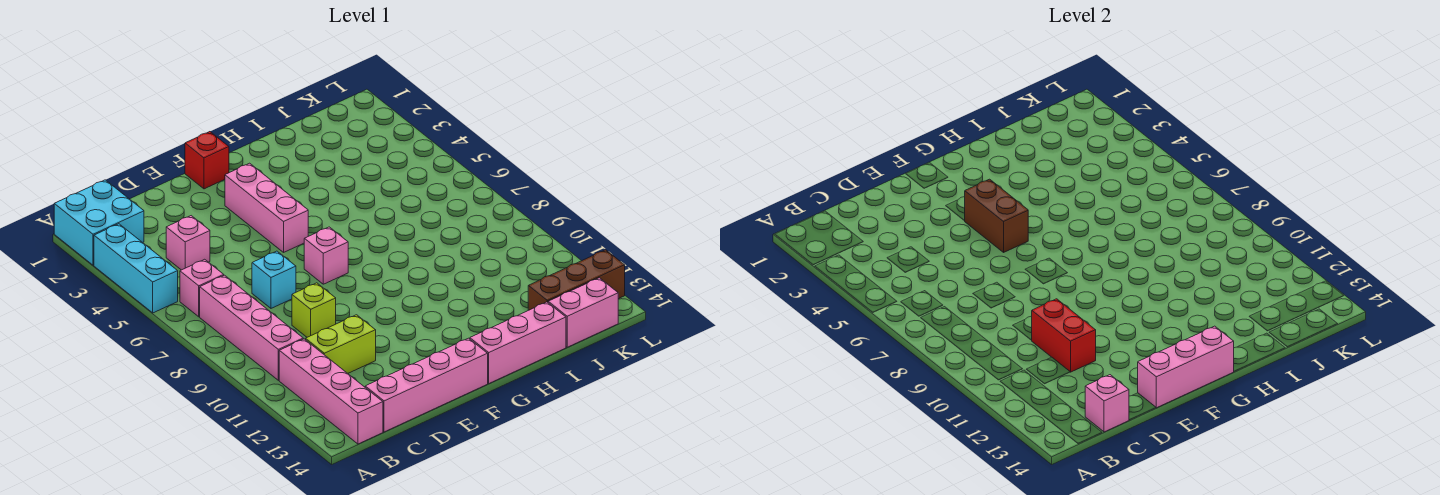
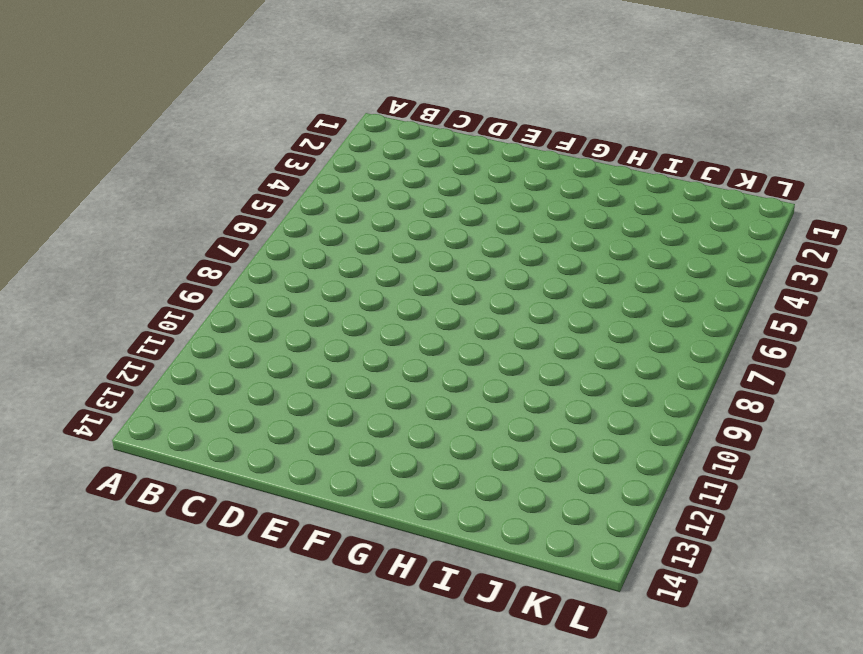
none -> cyan 2x2 brick [54,180,144,265]
none -> cyan 1x3 brick [94,224,178,313]
none -> pink 1x1 brick [180,259,224,317]

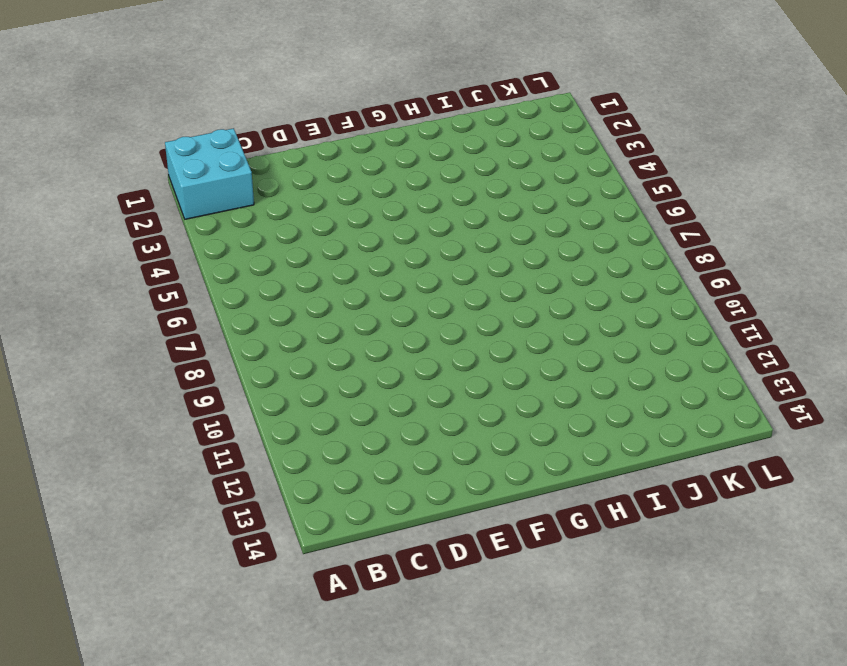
none -> cyan 1x3 brick [94,224,178,313]
none -> pink 1x1 brick [180,259,224,317]
none -> pink 1x4 brick [200,275,303,380]

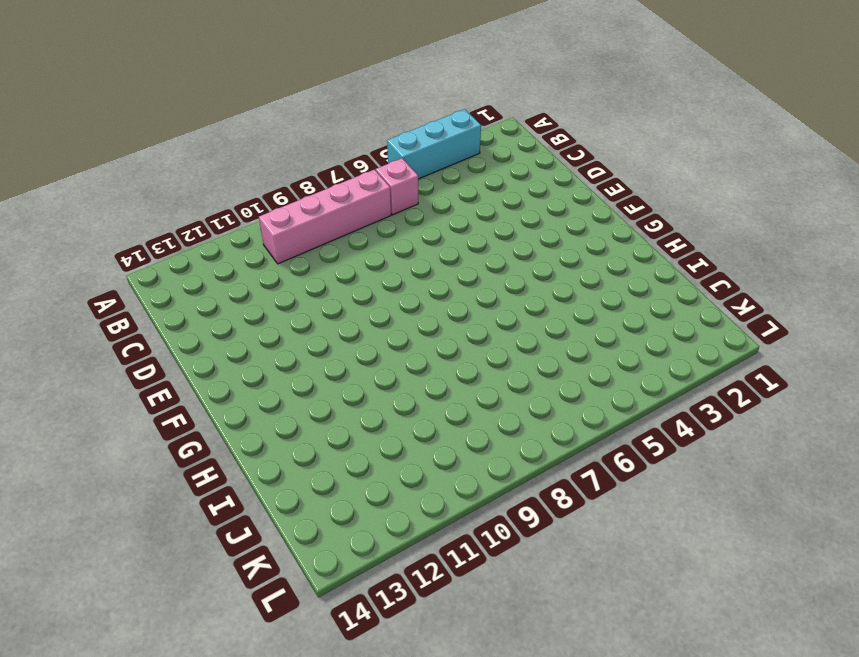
none -> cyan 2x2 brick [54,180,144,265]
none -> pink 1x4 brick [279,339,383,444]
none -> pink 1x1 brick [166,216,210,270]

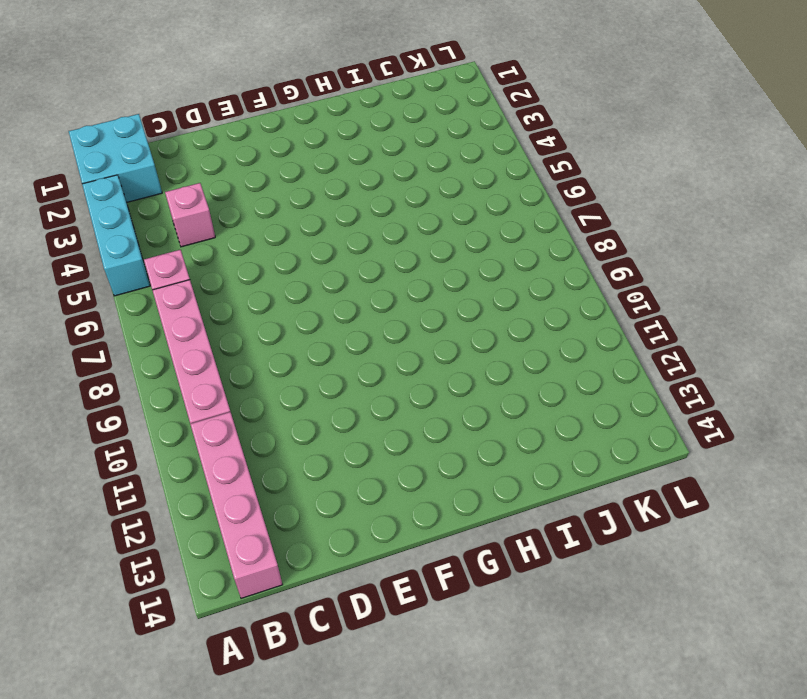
none -> lime 1x2 brick [306,315,376,373]
none -> pink 1x4 brick [365,338,488,432]
none -> cyan 1x1 brick [252,251,296,308]

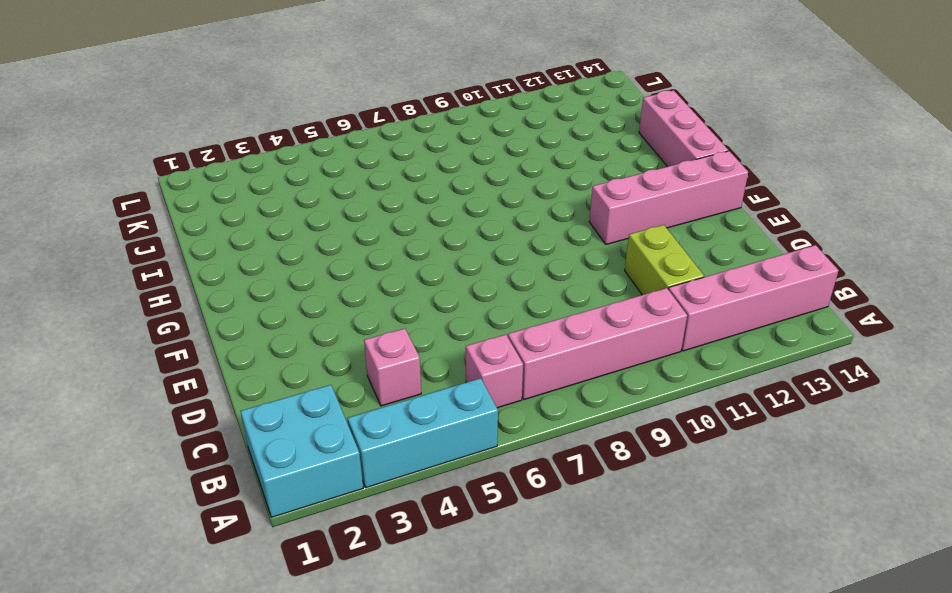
pink 1x4 brick [589,151,748,244] -> pink 1x4 brick turned to [365,338,488,432]
none -> cyan 1x1 brick [252,251,296,308]
none -> lime 1x1 brick [292,283,336,337]
none -> red 1x1 brick [185,132,229,189]

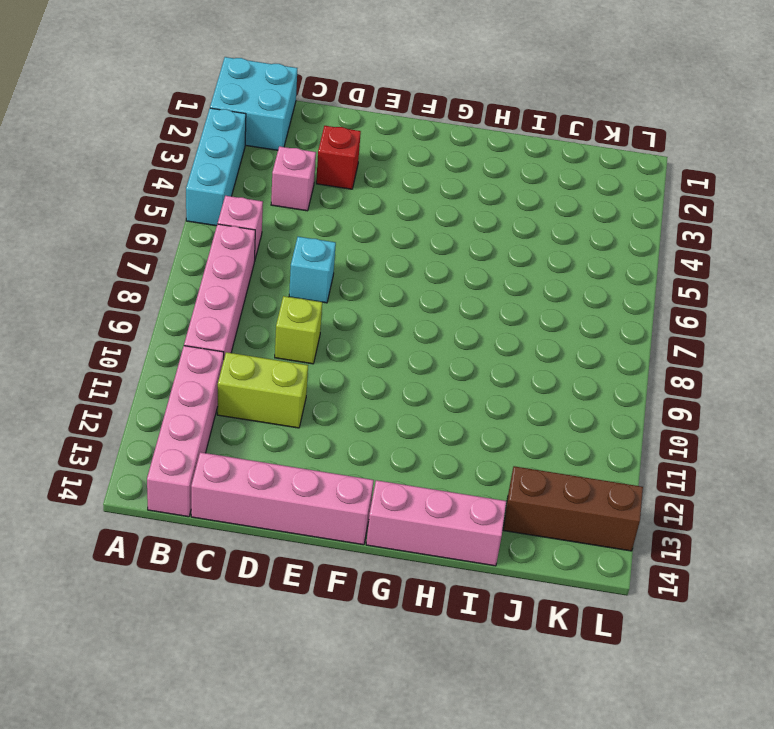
red 1x1 brick [316,126,361,189] -> red 1x1 brick moved to [185,132,229,189]
none -> pink 1x3 brick [225,163,308,252]
none -> pink 1x1 brick [304,227,348,284]
none -> pink 1x2 brick [548,278,618,347]

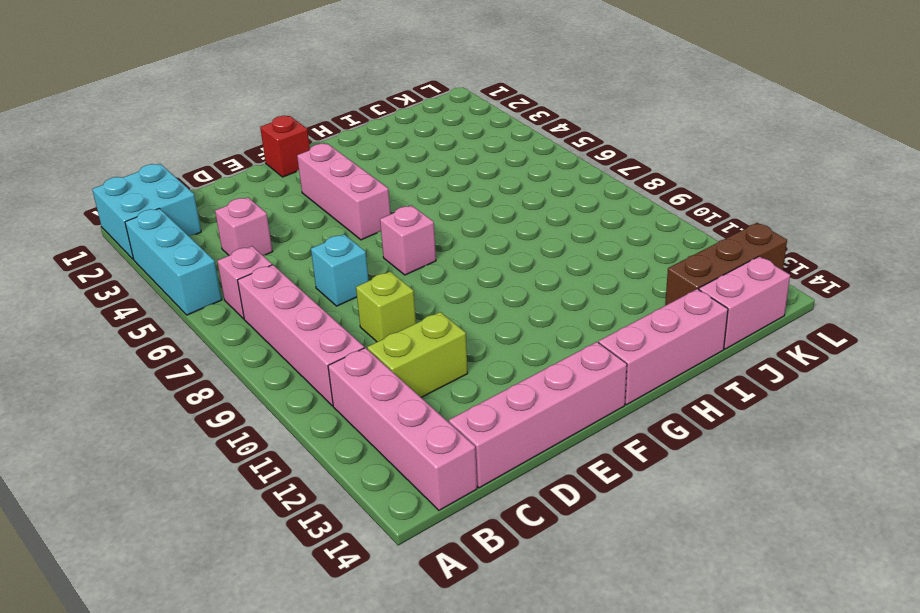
none -> pink 1x1 brick [1085,375,1129,432]
none -> red 1x2 brick [1032,299,1096,372]
none -> pink 1x3 brick [1138,326,1234,408]

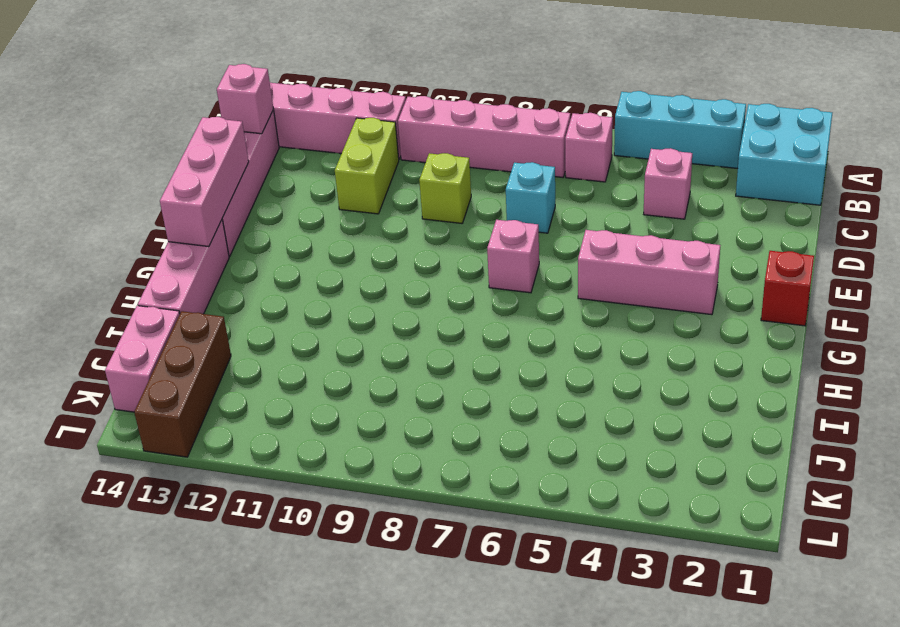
none -> red 1x2 brick [1032,299,1096,372]
none -> brown 1x2 brick [965,179,1028,252]

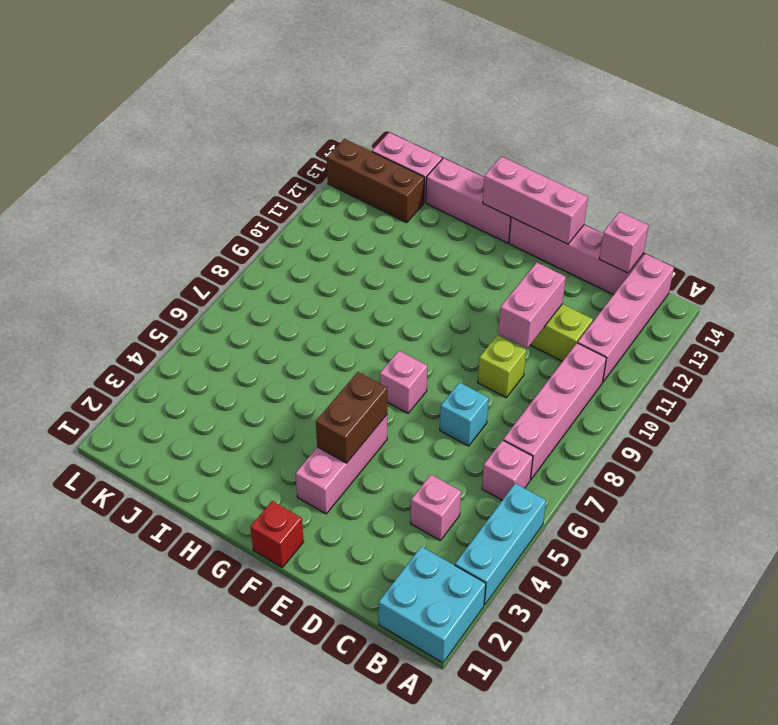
pink 1x2 brick [498,263,566,348] -> red 1x2 brick [1032,299,1096,372]

